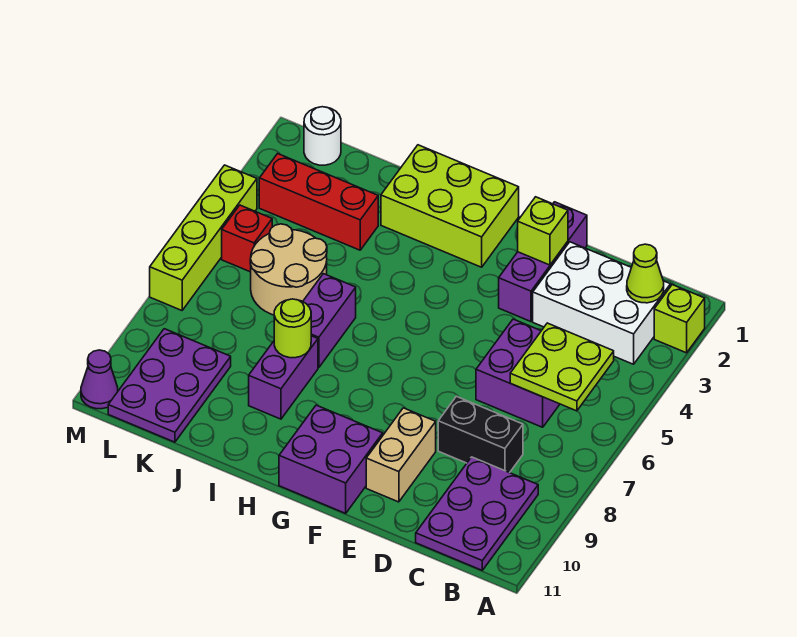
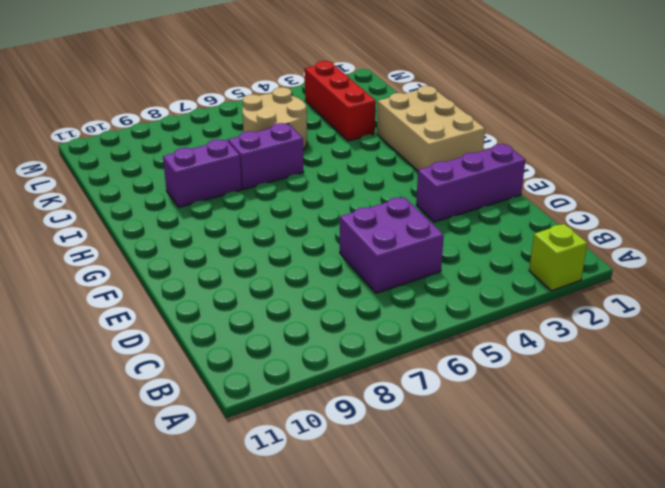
tan 2x3 brick [377,86,485,171] -> lime 2x3 brick [381,145,519,267]
none -> white 2x3 brick [533,242,671,364]
none -> purple 2x3 plate [416,457,538,570]
none -> black 1x2 brick [438,396,523,473]

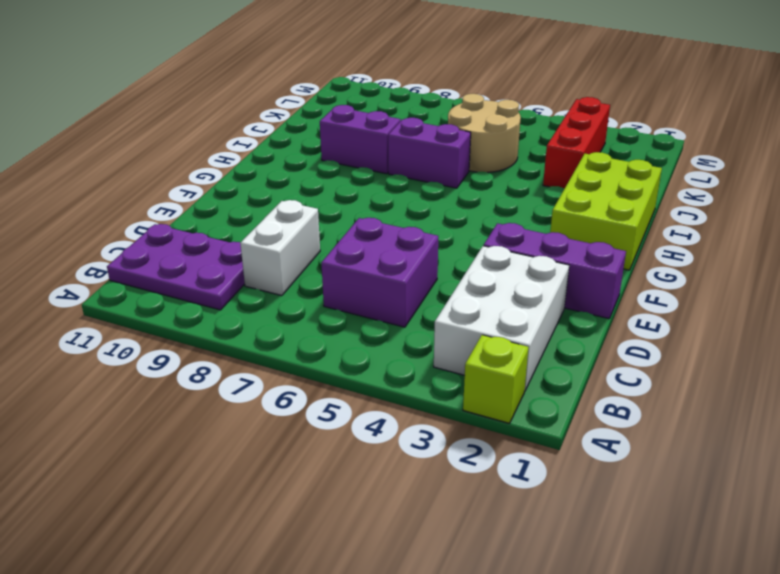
white 1x2 brick [240,200,320,296] -> black 1x2 brick [438,396,523,473]
none -> tan 1x2 brick [366,408,436,502]
none -> purple 2x2 brick [279,405,383,513]
none -> purple 2x3 plate [108,329,231,442]

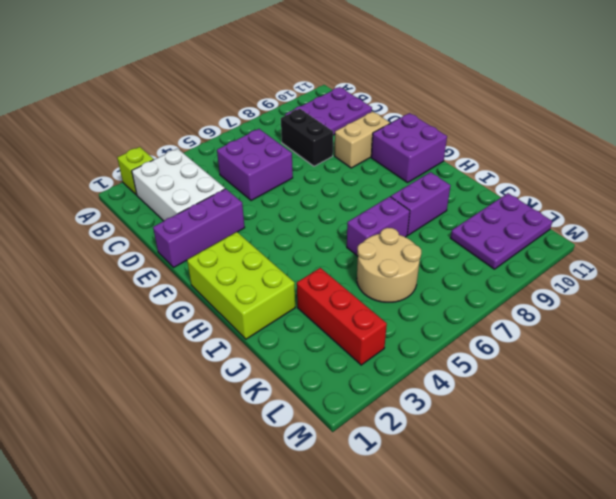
none -> white 1x1 round brick [304,107,341,165]
none -> red 1x1 brick [222,205,272,272]
none -> lime 1x4 brick [150,165,257,310]

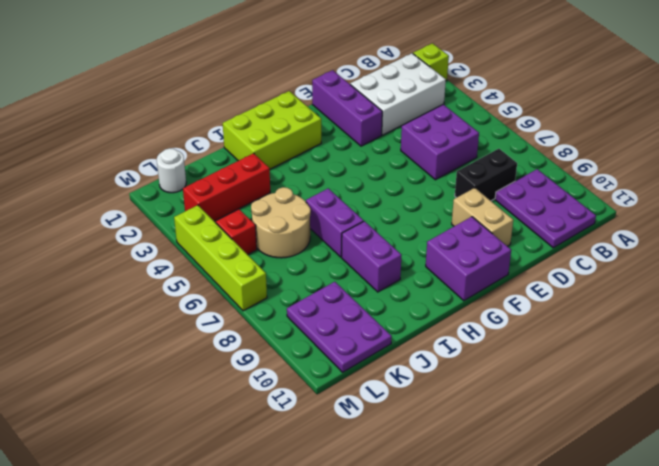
none -> purple 1x1 cone [81,350,118,409]
none -> lime 1x1 cone [627,244,664,303]
none -> lime 2x2 plate [510,323,614,411]

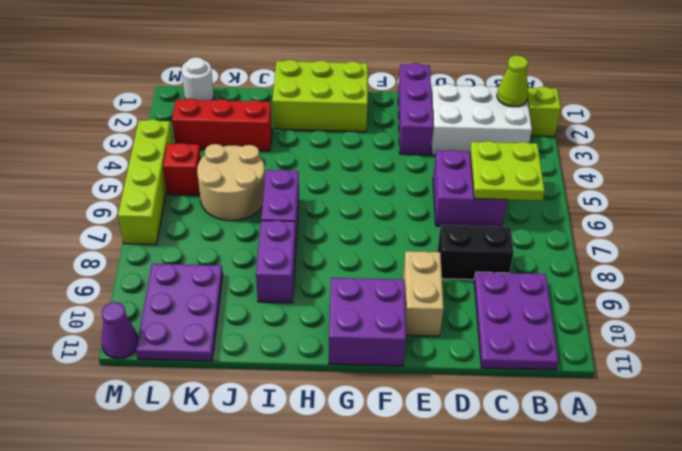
none -> lime 1x1 brick [518,197,568,265]
none -> lime 1x1 round brick [274,299,311,358]

